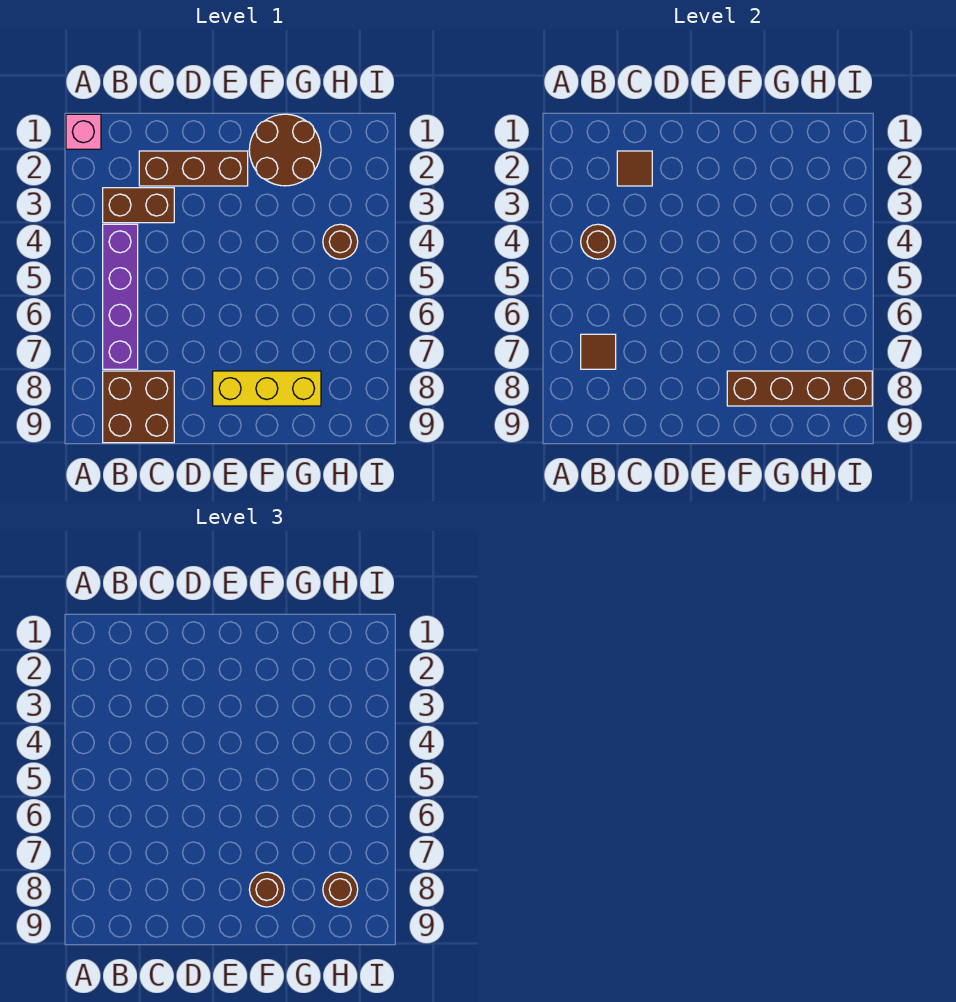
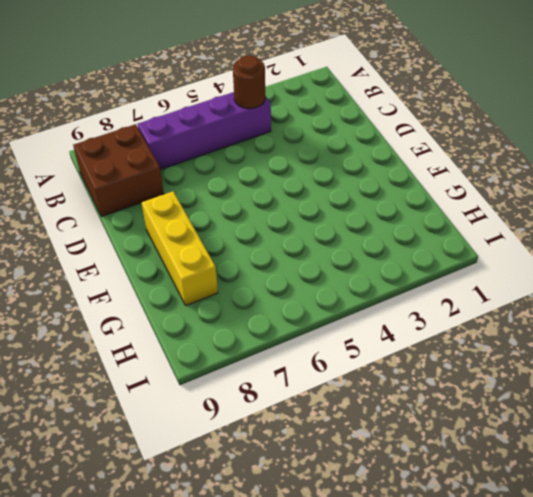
none -> pink 1x1 brick [66,114,101,149]
none -> brown 1x2 brick [103,188,174,223]
none -> brown 1x3 brick [139,151,248,186]

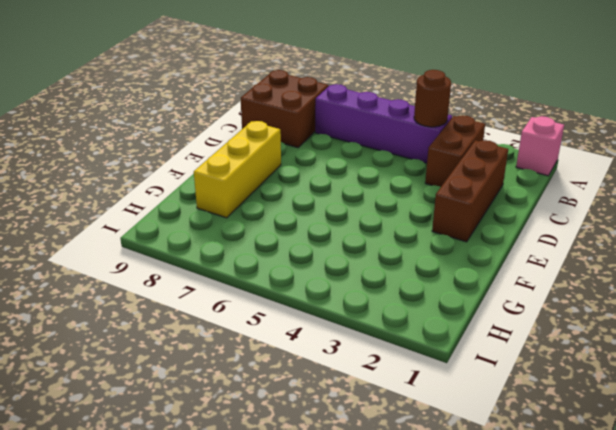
none -> brown 2x2 round brick [249,114,321,186]
none -> brown 1x1 round brick [323,224,358,259]
none -> brown 1x1 tile [581,334,616,369]

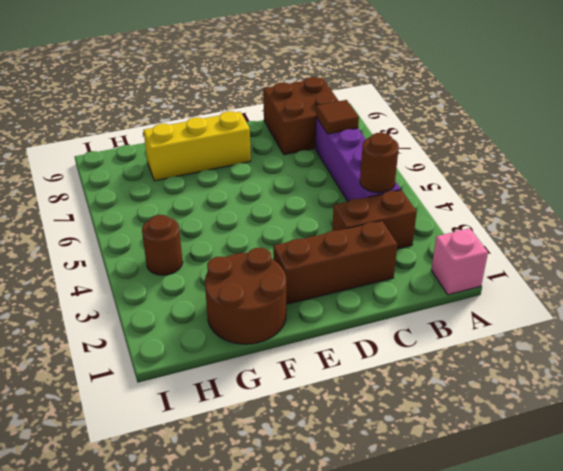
none -> brown 1x1 tile [617,151,652,186]
none -> brown 1x4 brick [727,371,872,406]
none -> brown 1x1 round brick [249,872,284,907]

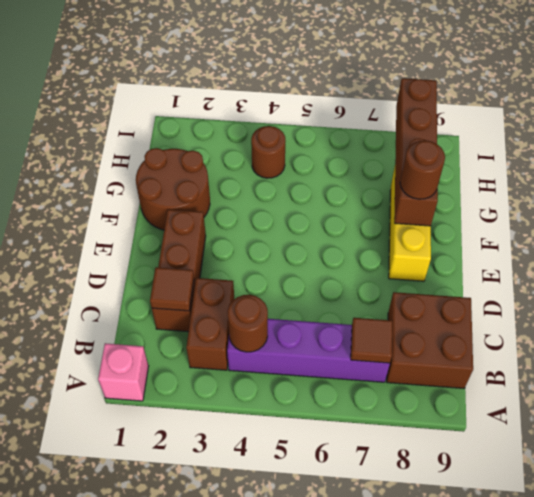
none -> brown 1x1 round brick [323,872,358,907]

